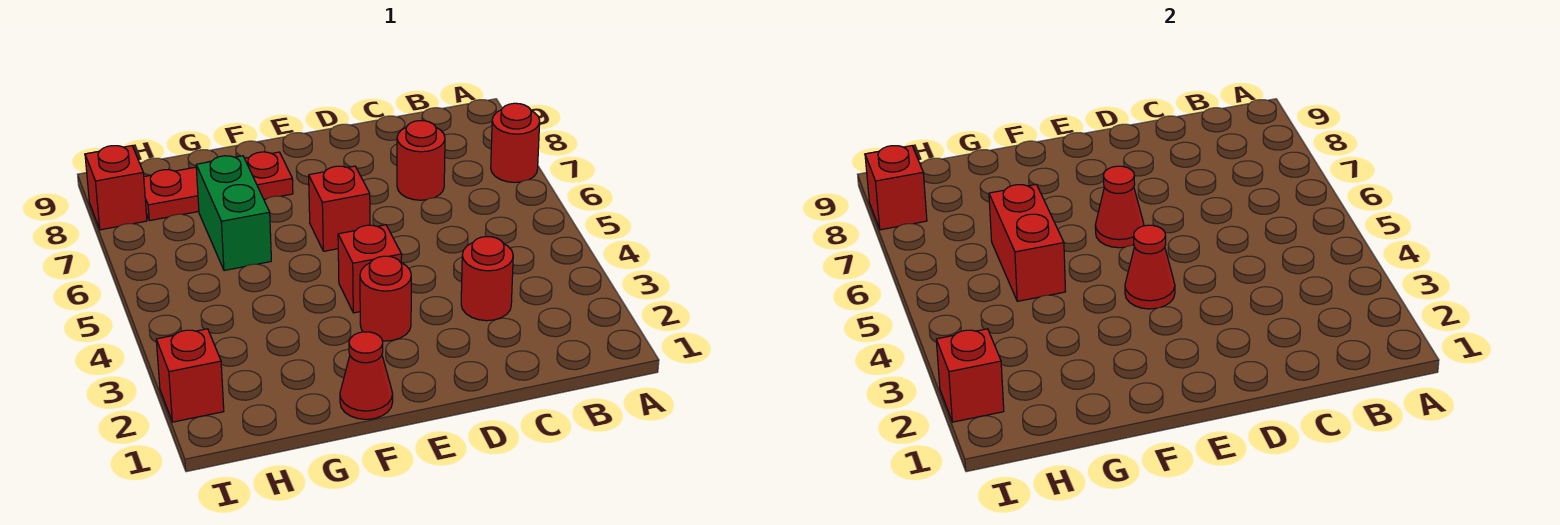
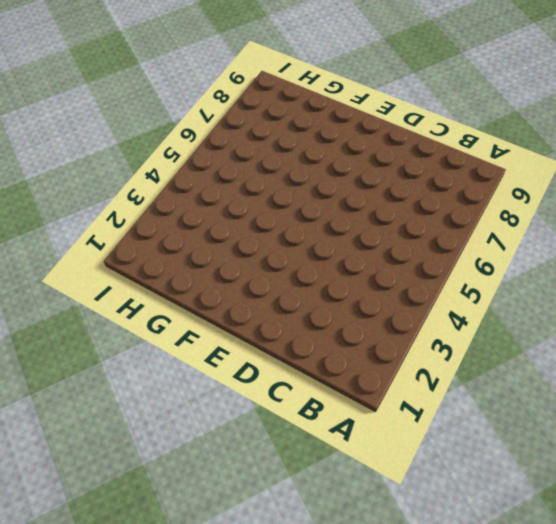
none -> red 1x1 round brick [491,103,540,182]
none -> red 1x1 round brick [461,237,513,321]
none -> red 1x1 round brick [397,121,445,200]

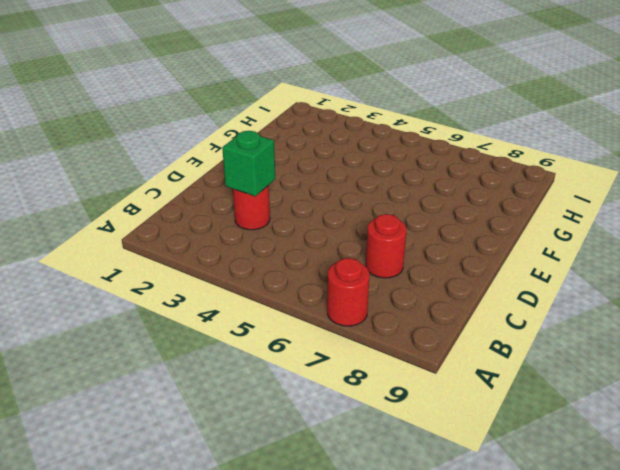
green 1x1 brick [222,131,275,196] -> none
none -> red 1x1 round brick [360,256,411,341]
none -> red 1x1 brick [338,225,402,313]
none -> red 1x1 brick [309,166,370,251]

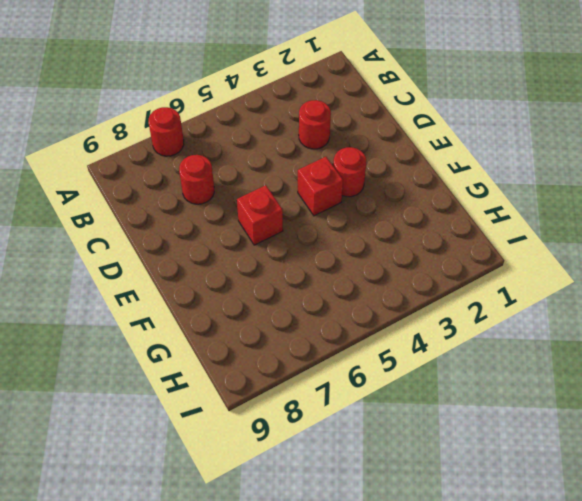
none -> red 1x1 cone [340,332,393,419]
none -> red 1x3 plate [144,152,293,221]
none -> green 1x2 brick [196,156,271,271]

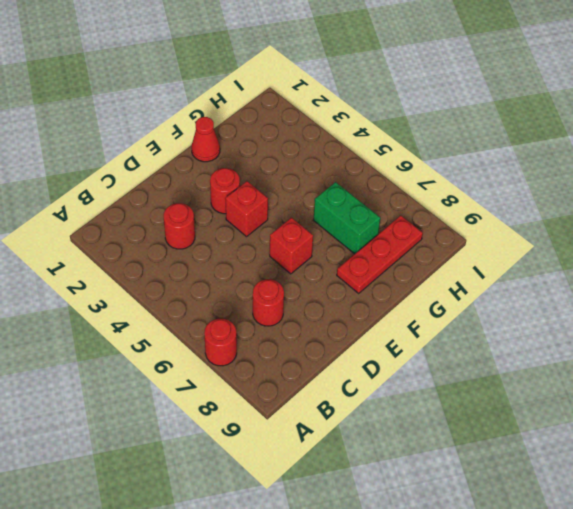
none -> red 1x1 brick [156,329,224,422]
none -> red 1x1 brick [85,146,147,230]
none -> red 1x1 cone [1125,225,1175,309]

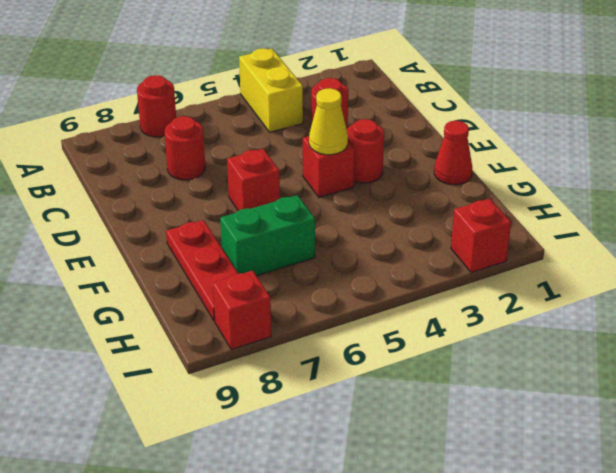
yellow 1x2 brick [239,48,303,132] -> none
yellow 1x1 cone [309,88,348,155] -> red 1x1 cone [1125,225,1175,309]
none -> red 1x1 cone [1095,166,1144,248]
none -> red 1x2 brick [989,184,1066,301]
none -> red 1x1 brick [936,329,1004,422]

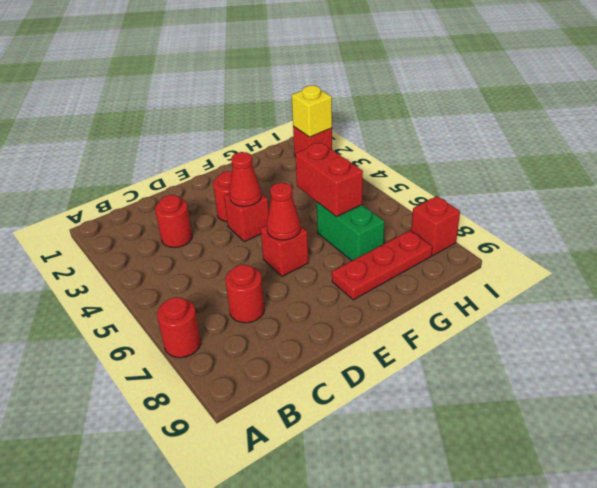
yellow 1x1 brick [292,86,332,137] -> red 1x1 brick [936,329,1004,422]
none -> red 1x1 cone [340,332,393,419]
none -> red 1x1 brick [865,146,927,230]

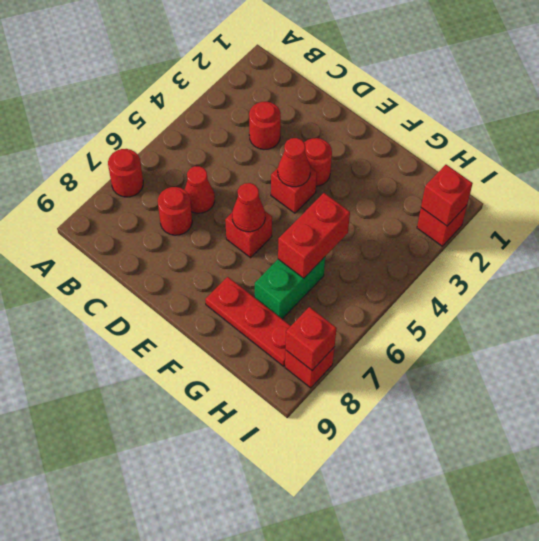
red 1x1 cone [185,166,215,213] -> red 1x1 cone moved to [340,332,393,419]

